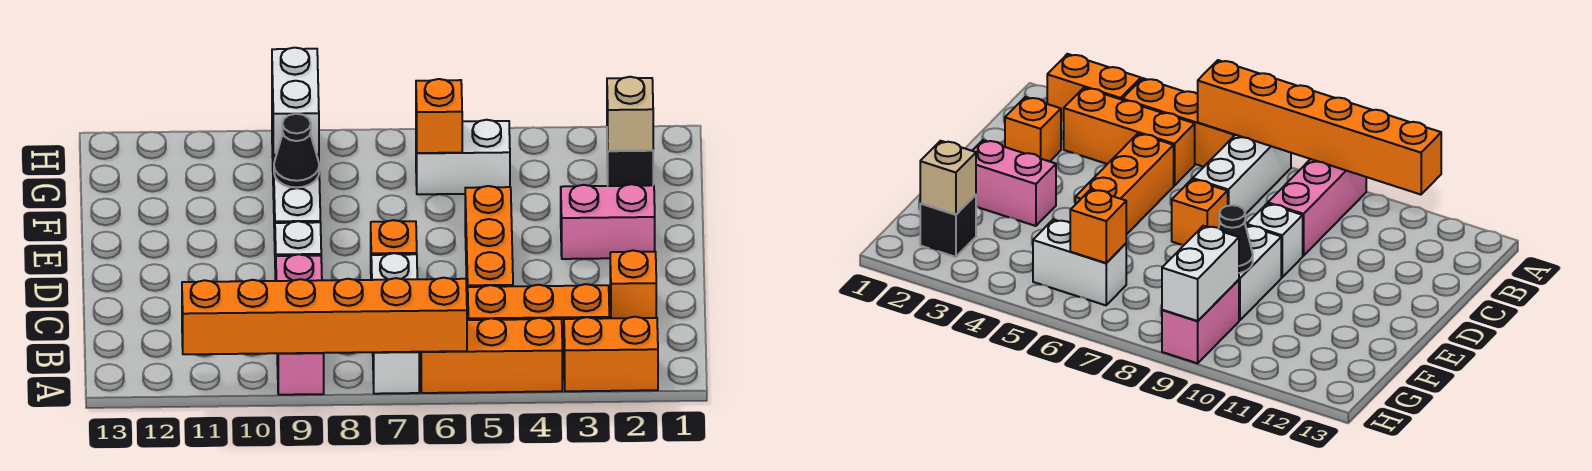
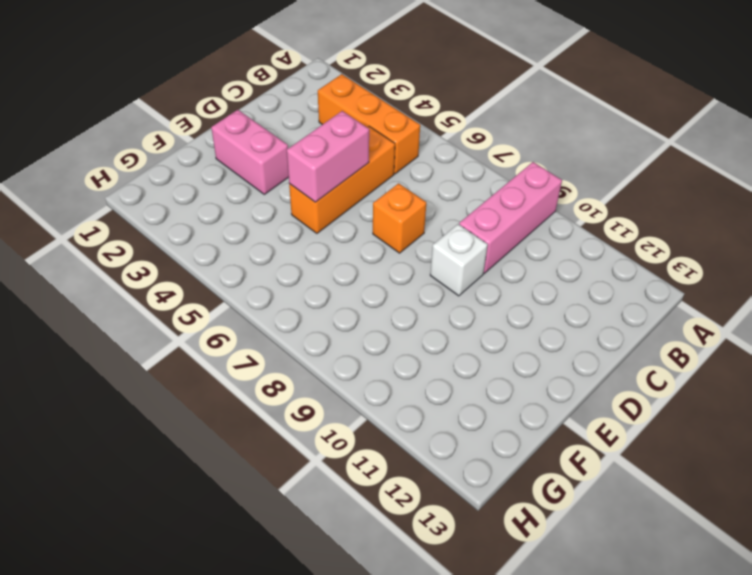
pink 1x2 brick [287,111,369,202] -> pink 1x2 brick moved to [1162,280,1239,363]
none -> orange 1x2 brick [564,317,658,391]
none -> orange 1x3 brick [421,318,562,393]
none -> white 1x3 brick [371,253,419,394]

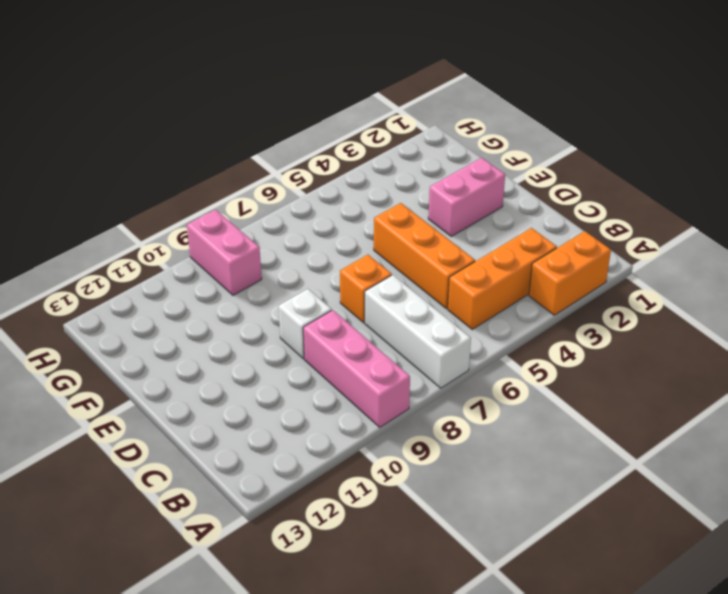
none -> orange 1x3 brick [421,318,562,393]
none -> orange 1x1 brick [610,251,656,318]
none -> white 1x2 brick [273,156,320,241]

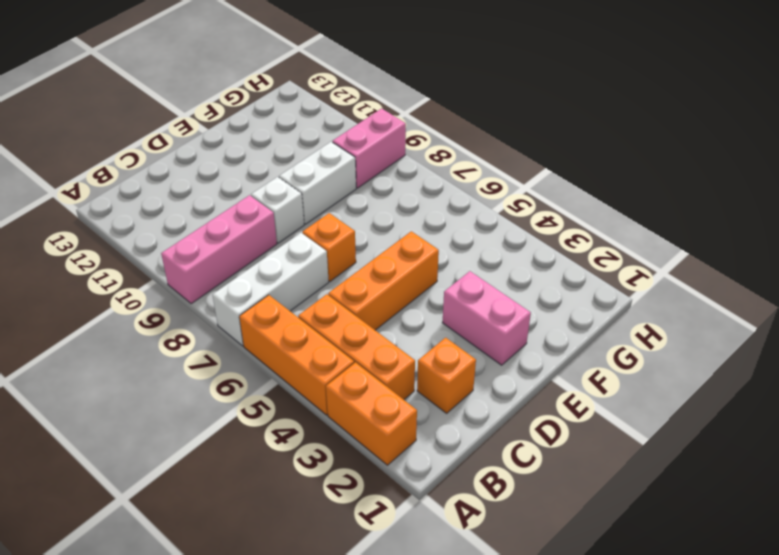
none -> black 1x1 brick [607,141,653,186]
none -> white 1x2 brick [416,120,510,194]
none -> orange 1x6 brick [182,278,467,354]

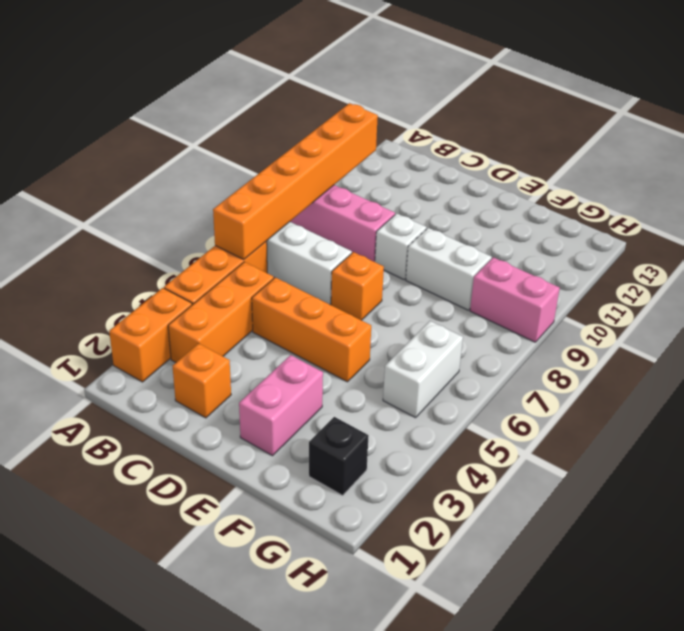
none -> black 1x1 cone [274,114,319,188]
none -> tan 1x1 brick [607,77,653,151]
none -> orange 1x1 brick [416,79,462,153]

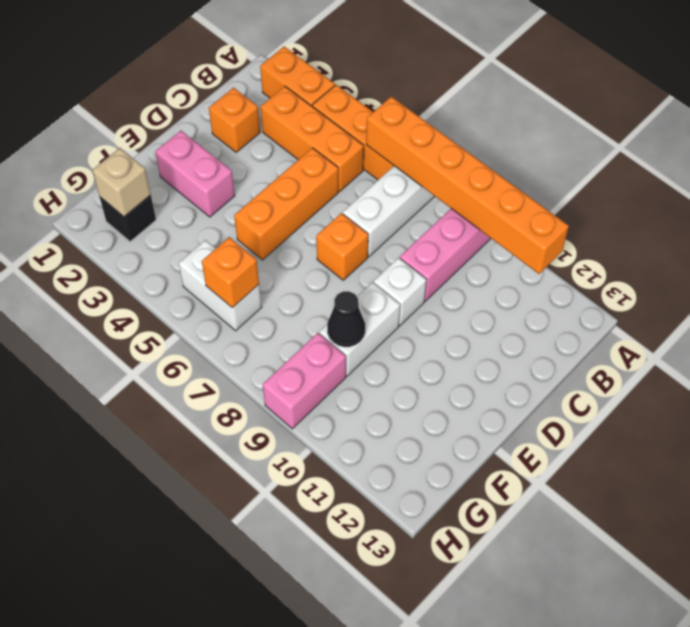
none -> white 1x2 brick [272,48,319,155]

